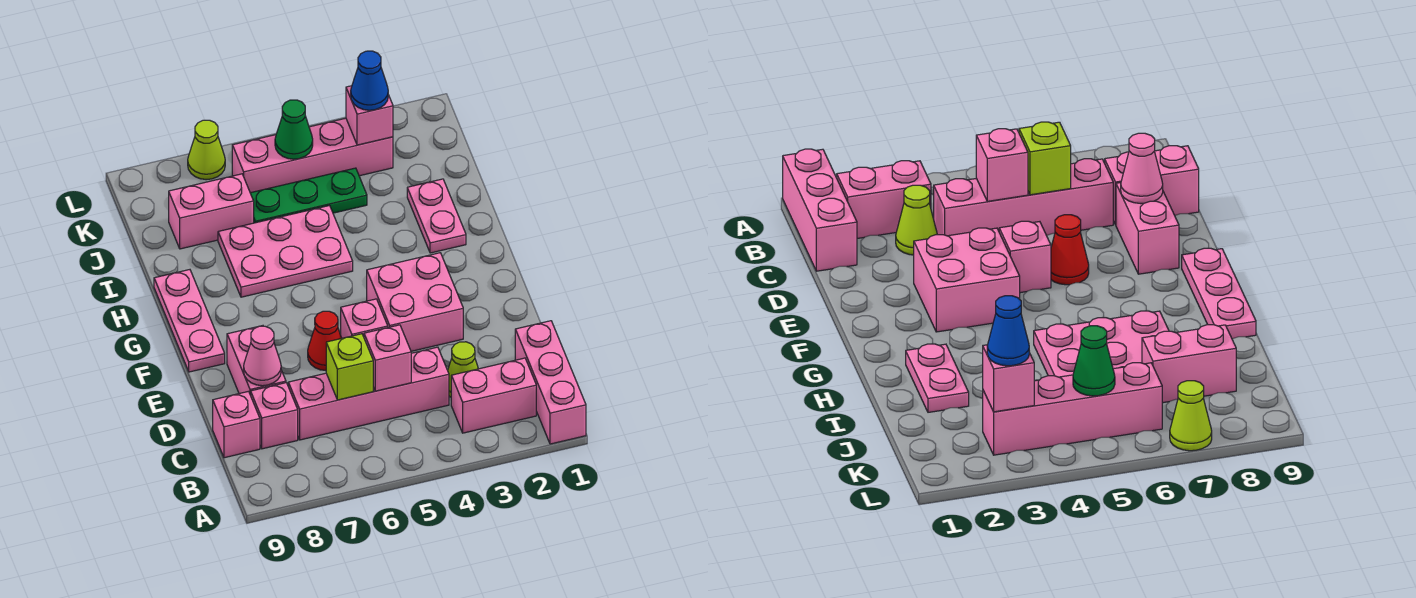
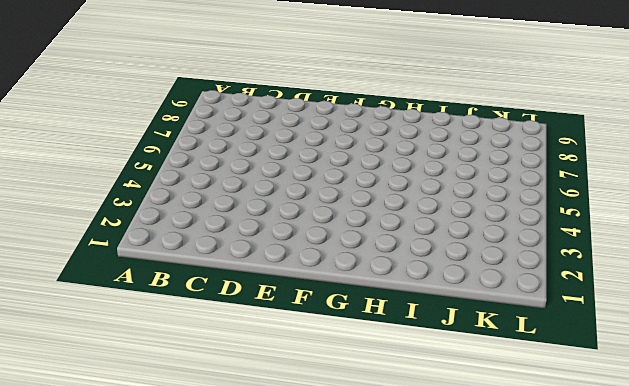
none -> pink 1x3 brick [515,321,586,444]
none -> pink 1x2 brick [451,358,536,433]
none -> lime 1x1 cone [448,342,478,397]

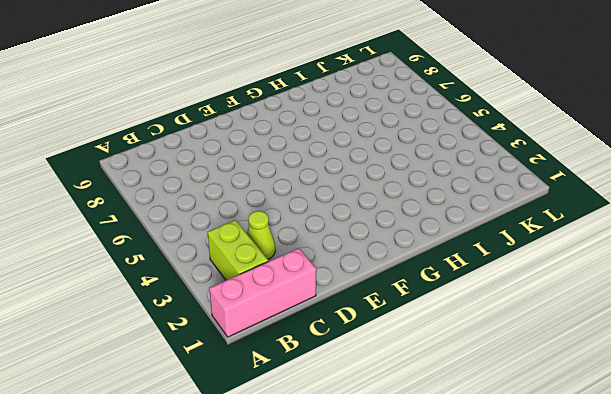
lime 1x2 brick [208,220,268,280] -> pink 1x2 brick [451,358,536,433]
none -> pink 1x4 brick [288,347,449,440]
none -> pink 1x1 brick [251,383,298,449]
none -> pink 1x1 brick [213,391,260,458]

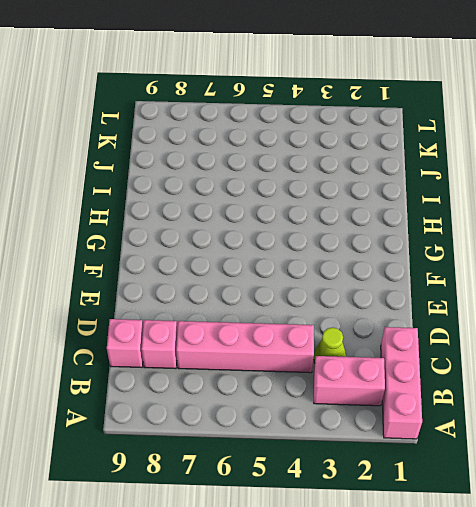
none -> pink 1x2 brick [227,327,286,395]
none -> pink 2x2 brick [367,253,463,351]
none -> pink 1x1 brick [341,299,388,338]

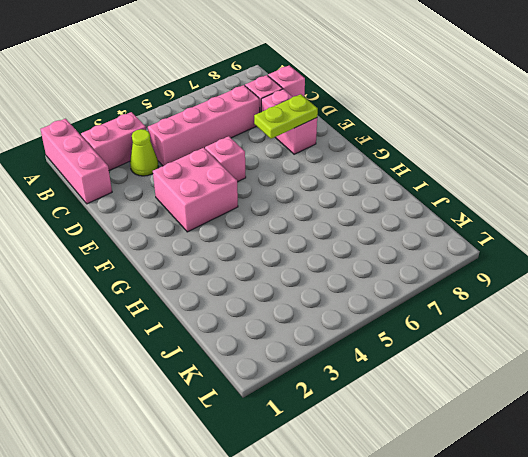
lime 1x2 plate [254,94,318,139] -> none
none -> red 1x1 cone [308,311,341,371]
none -> pink 1x3 plate [154,270,225,372]
none -> pink 1x2 plate [407,179,466,253]

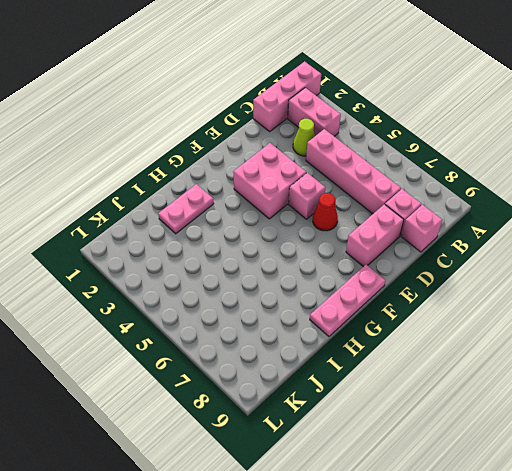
none -> pink 2x3 plate [218,206,353,297]
none -> green 1x3 plate [250,168,367,223]
none -> pink 1x2 brick [169,174,254,249]

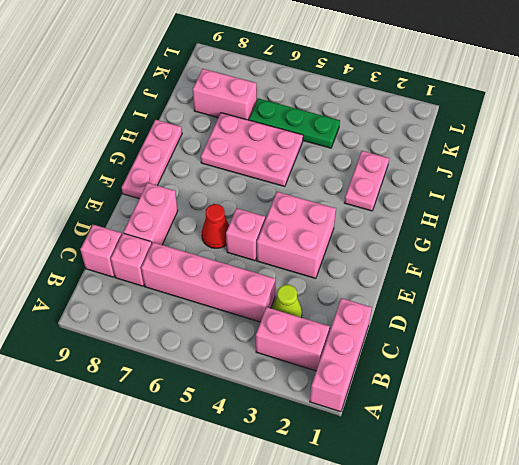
none -> pink 1x4 brick [232,118,393,193]
none -> lime 1x1 cone [188,120,225,180]
none -> pink 1x1 brick [364,325,411,391]

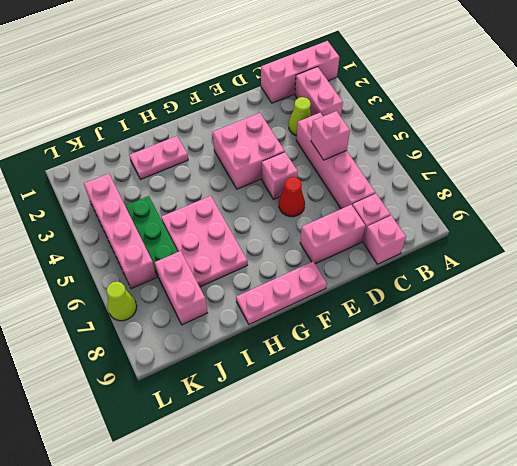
none -> lime 1x1 brick [326,334,373,400]
none -> pink 1x1 cone [244,326,281,386]
none -> pink 1x1 brick [346,86,393,145]

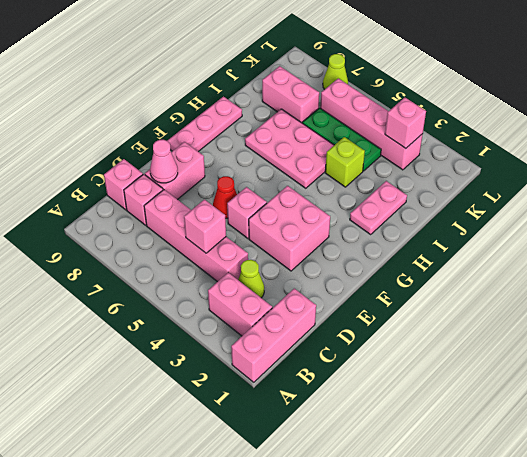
lime 1x1 brick [325,137,365,187] -> lime 1x1 brick moved to [326,334,373,400]
none -> green 1x1 cone [275,100,313,159]
none -> blue 1x1 cone [351,51,388,110]

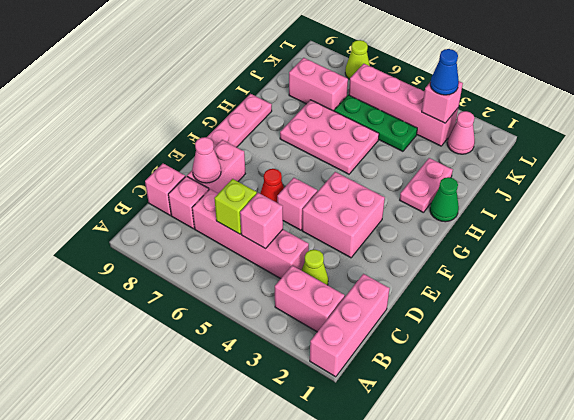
green 1x1 cone [430,177,459,222] -> green 1x1 cone moved to [275,100,313,159]
pink 1x1 cone [447,111,475,154] -> none

